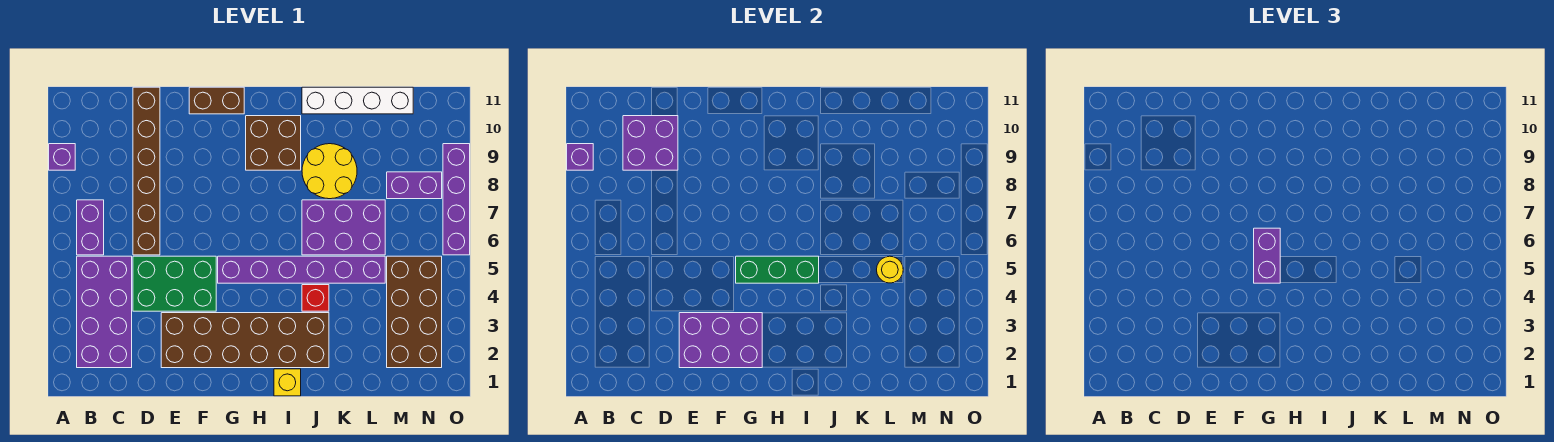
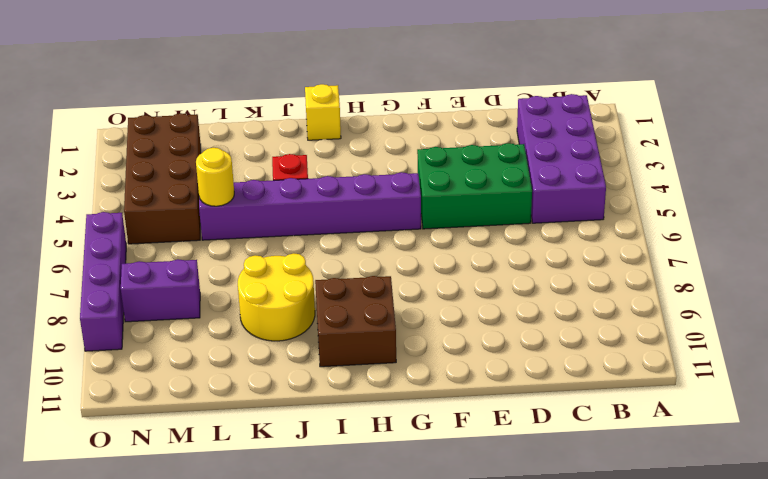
none -> purple 1x1 brick [49,144,75,170]
none -> purple 1x2 brick [77,200,104,255]
none -> brown 1x6 brick [133,87,160,255]

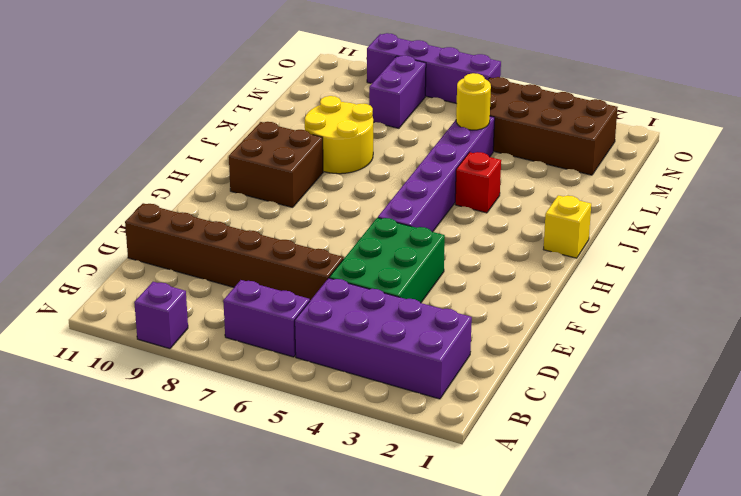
none -> brown 2x6 brick [161,313,329,368]
none -> brown 1x2 brick [189,87,244,114]
none -> purple 2x3 brick [302,200,385,255]

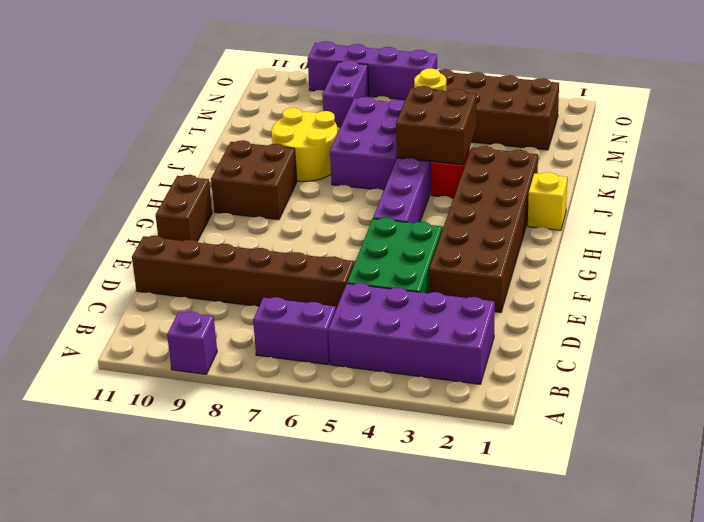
brown 2x2 brick [396,86,476,165] -> none
none -> white 1x4 brick [302,87,413,114]
none -> purple 1x1 brick [567,144,593,170]
none -> purple 2x2 brick [623,116,678,170]

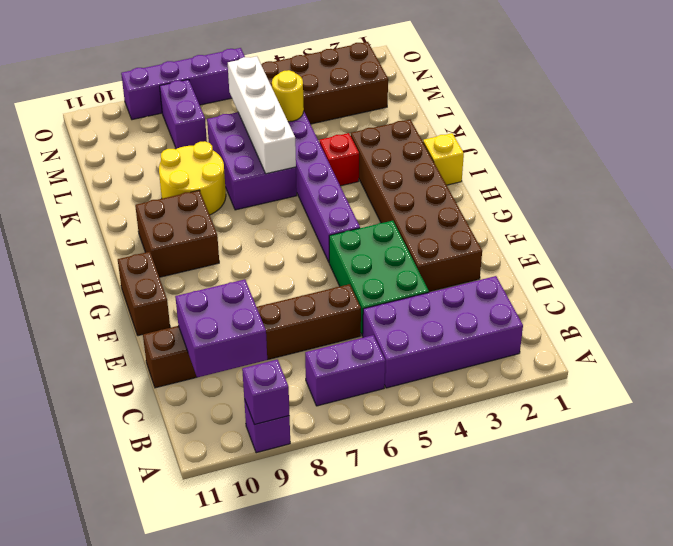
white 1x4 brick [228,56,296,174] -> white 1x4 brick moved to [302,87,413,114]
none -> purple 2x3 brick [679,313,762,368]
none -> green 1x3 brick [736,256,819,283]
none -> purple 1x2 brick [1254,228,1280,283]

